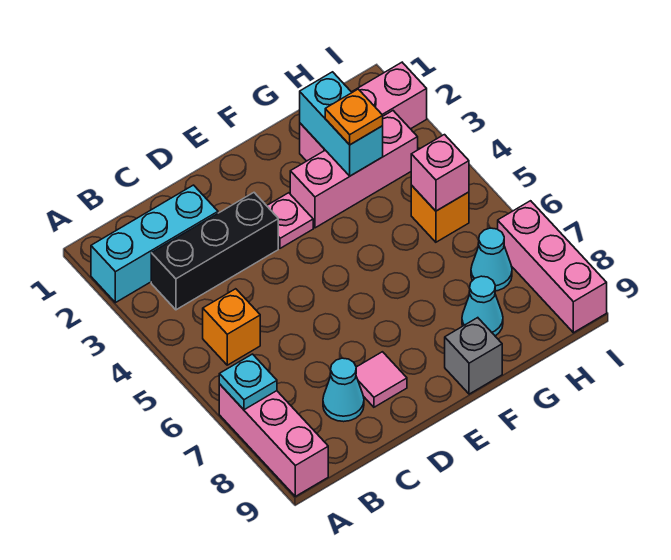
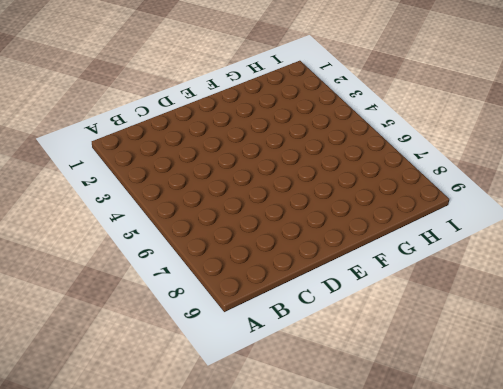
none -> cyan 1x3 brick [91,185,218,303]
none -> pink 1x3 brick [219,384,328,496]
none -> black 1x3 brick [151,193,278,310]

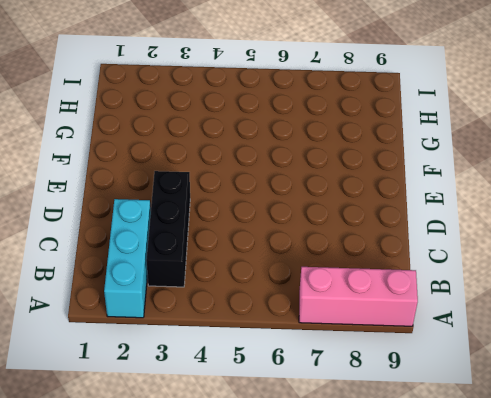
none -> orange 1x1 brick [203,289,260,365]
none -> cyan 1x1 cone [323,358,364,422]
none -> pink 1x1 tile [356,352,407,407]

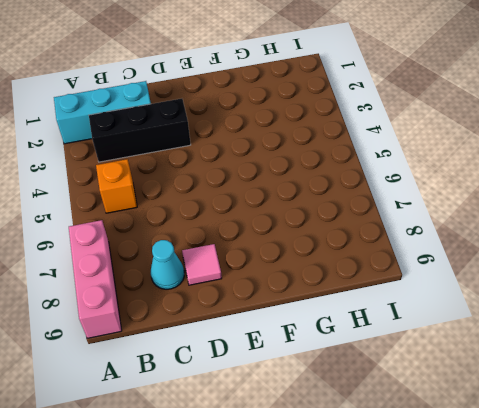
none -> pink 1x1 plate [267,193,313,248]
none -> pink 1x3 brick [290,111,418,228]
none -> grey 1x1 brick [445,318,502,394]

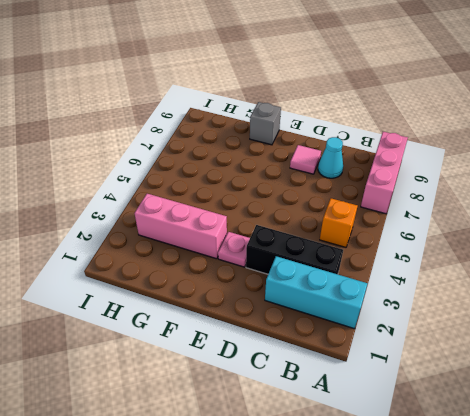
none -> pink 1x3 brick [300,62,427,161]
none -> cyan 1x1 cone [462,276,503,336]
none -> orange 1x1 brick [411,185,469,242]

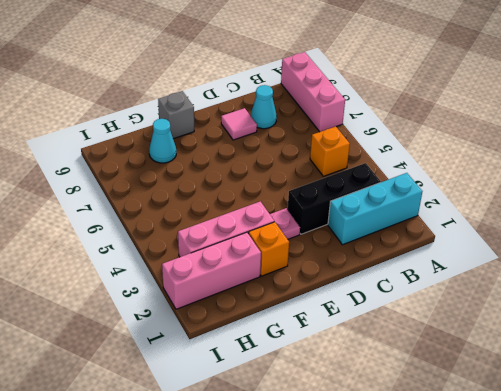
orange 1x1 brick [248,222,289,276] -> orange 1x1 brick moved to [411,185,469,242]
none -> cyan 1x1 cone [471,228,512,291]
none -> pink 1x3 brick [498,201,607,333]
none -> cyan 1x1 plate [219,354,277,410]

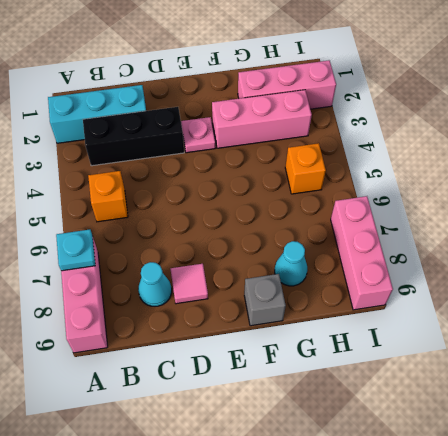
none -> cyan 1x1 cone [471,228,512,291]
none -> cyan 1x2 brick [300,72,383,176]
none -> pink 1x1 brick [411,135,469,211]

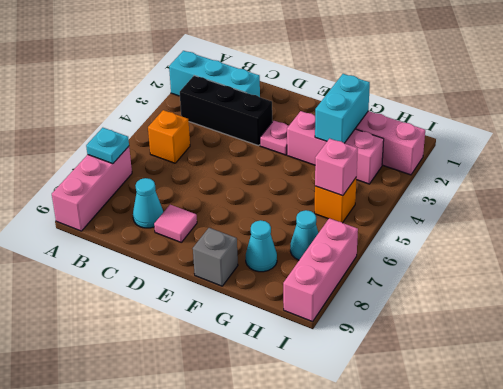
none -> orange 1x1 plate [325,89,383,145]

